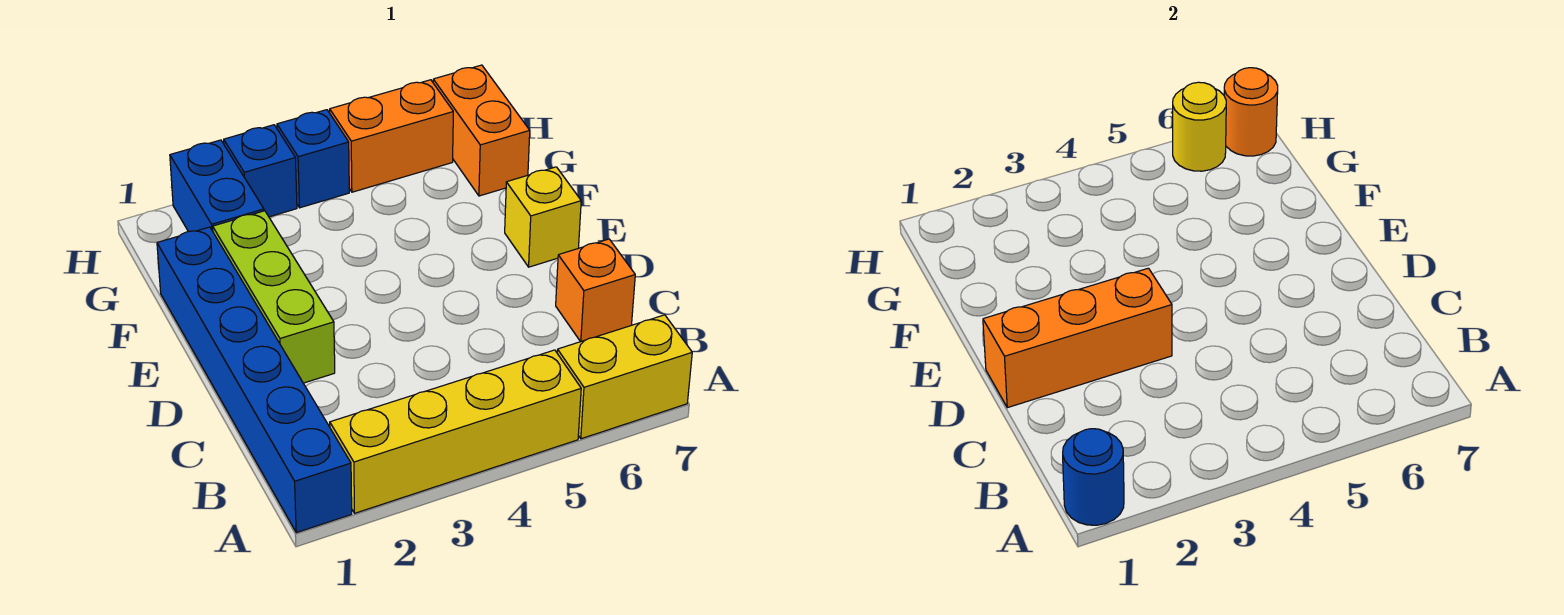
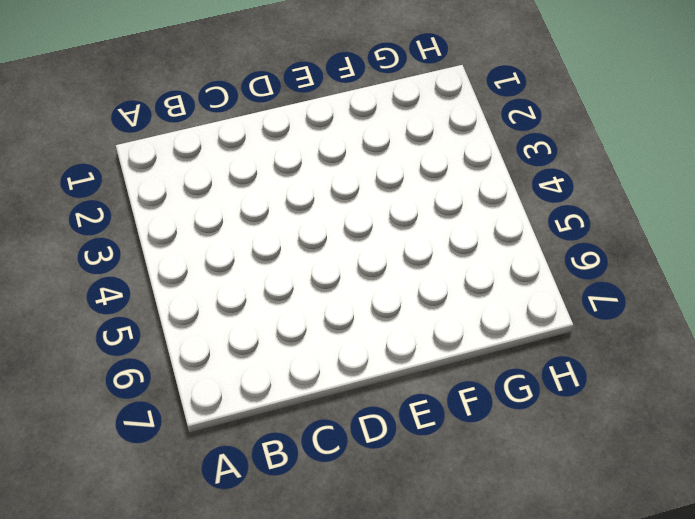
none -> blue 1x6 brick [157,227,352,533]
none -> yellow 1x4 brick [330,350,581,513]
none -> yellow 1x2 brick [557,315,692,439]

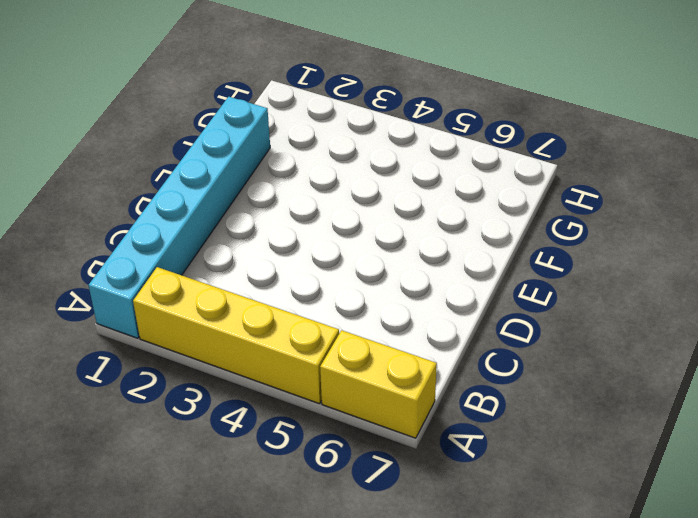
cyan 1x6 brick [88,97,270,338] -> blue 1x6 brick [157,227,352,533]
none -> orange 1x1 brick [556,239,635,342]
none -> lime 1x3 brick [213,211,335,383]
none -> yellow 1x1 brick [505,167,581,267]

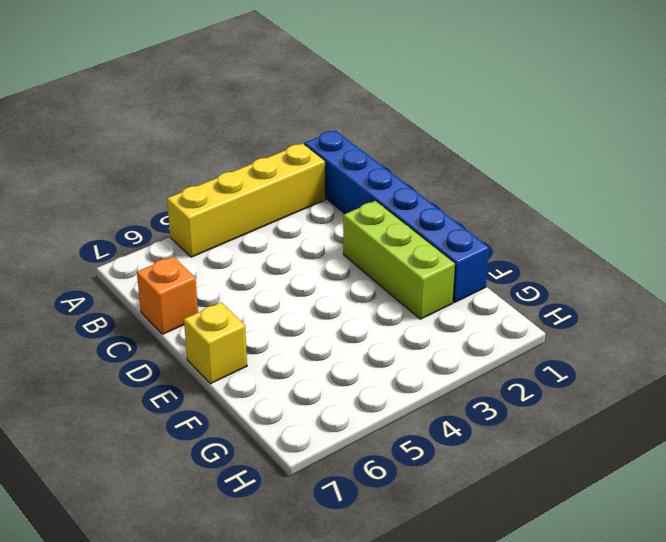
none -> yellow 1x2 brick [557,315,692,439]
none -> blue 1x2 brick [170,140,264,232]
none -> orange 1x2 brick [433,65,530,196]

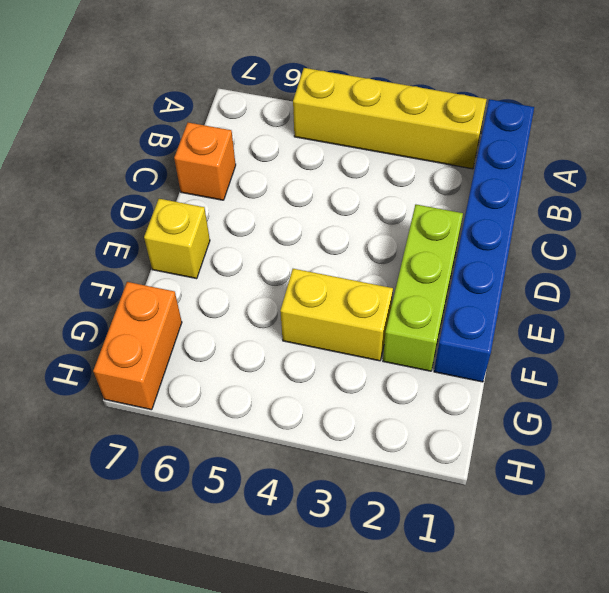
yellow 1x2 brick [280,269,393,361] -> yellow 1x2 brick moved to [557,315,692,439]
none -> blue 1x2 brick [170,140,264,232]
none -> blue 1x1 brick [224,125,297,217]
none -> blue 1x1 brick [277,110,349,208]

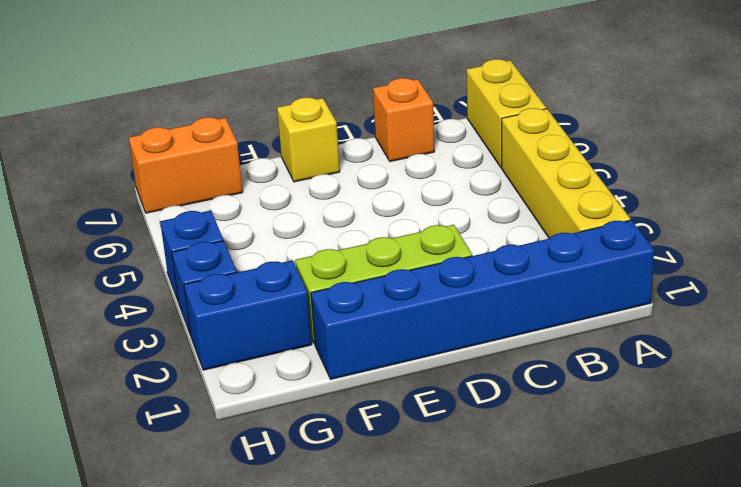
none -> orange 1x2 brick [330,80,453,192]
none -> blue 1x1 round brick [1063,429,1124,525]
none -> orange 1x3 brick [983,268,1172,408]

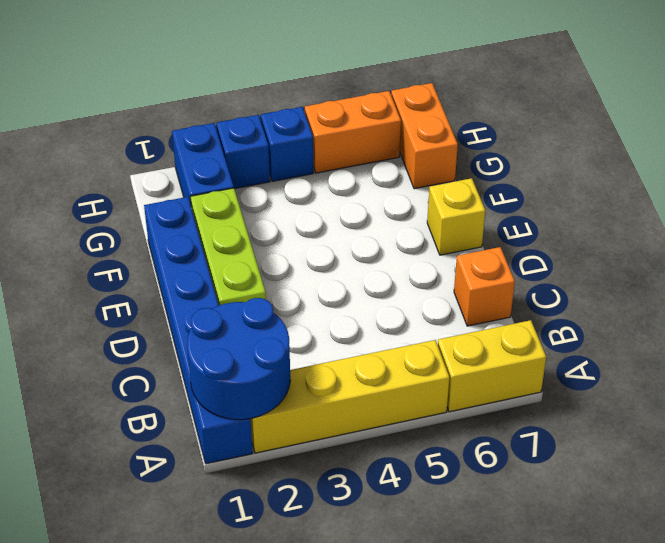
blue 2x2 round brick [187,298,290,420] -> blue 1x1 round brick [1063,429,1124,525]
none -> orange 1x3 brick [983,268,1172,408]
none -> yellow 1x1 round brick [1173,82,1226,171]
none -> orange 1x1 round brick [1224,68,1278,156]

